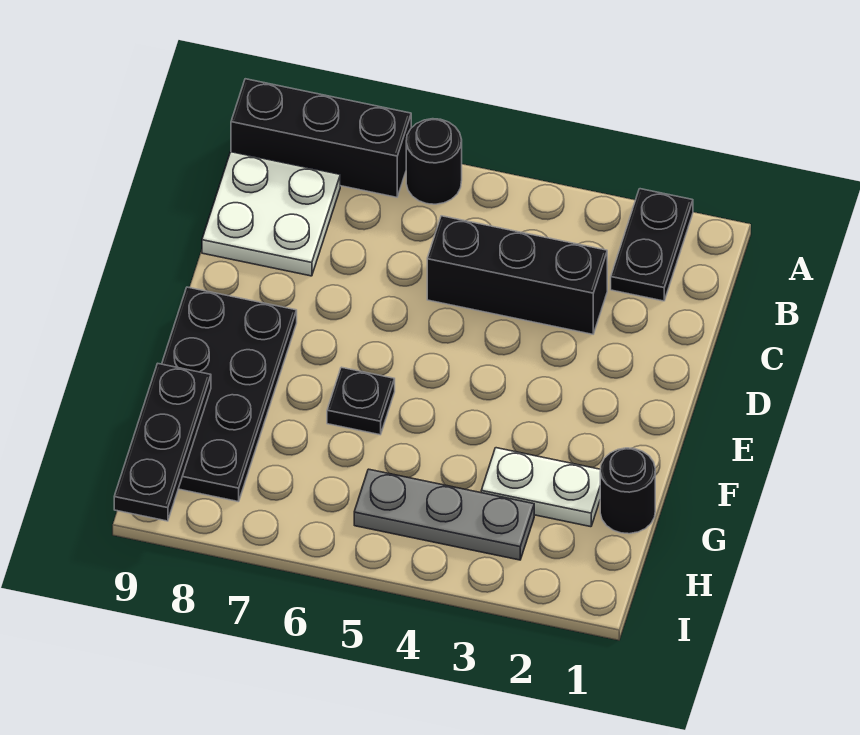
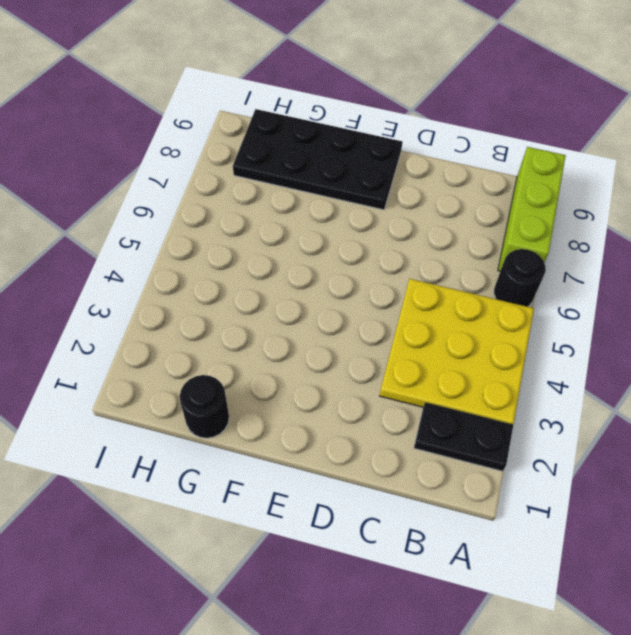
yellow 3x3 plate [380,279,534,424] -> black 1x3 brick [427,216,607,334]
lime 1x3 brick [498,147,566,271] -> black 1x3 brick [231,79,411,197]
none -> white 2x2 plate [202,152,340,276]
none -> black 1x1 plate [327,367,395,435]

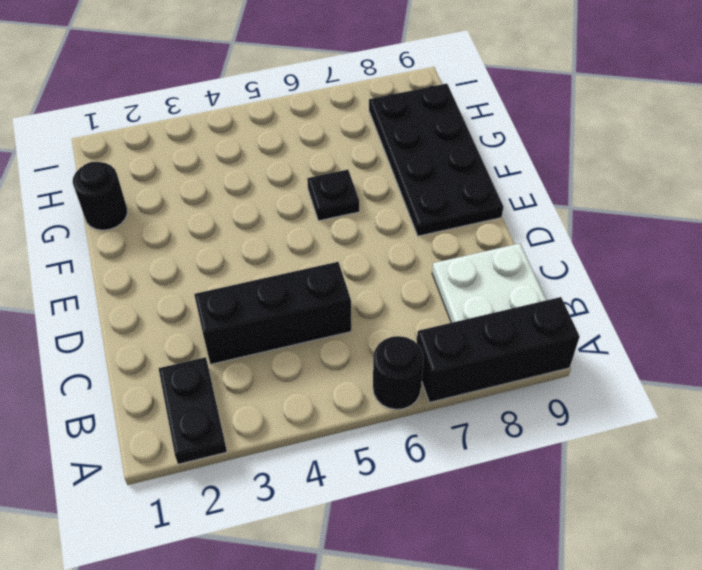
none -> white 1x2 plate [481,448,600,527]
none -> grey 1x3 plate [354,469,534,560]

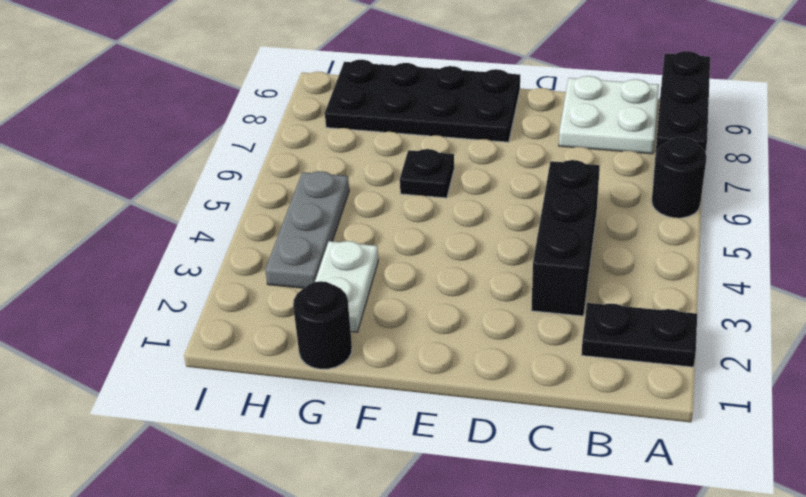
none -> black 1x3 plate [114,364,211,521]

